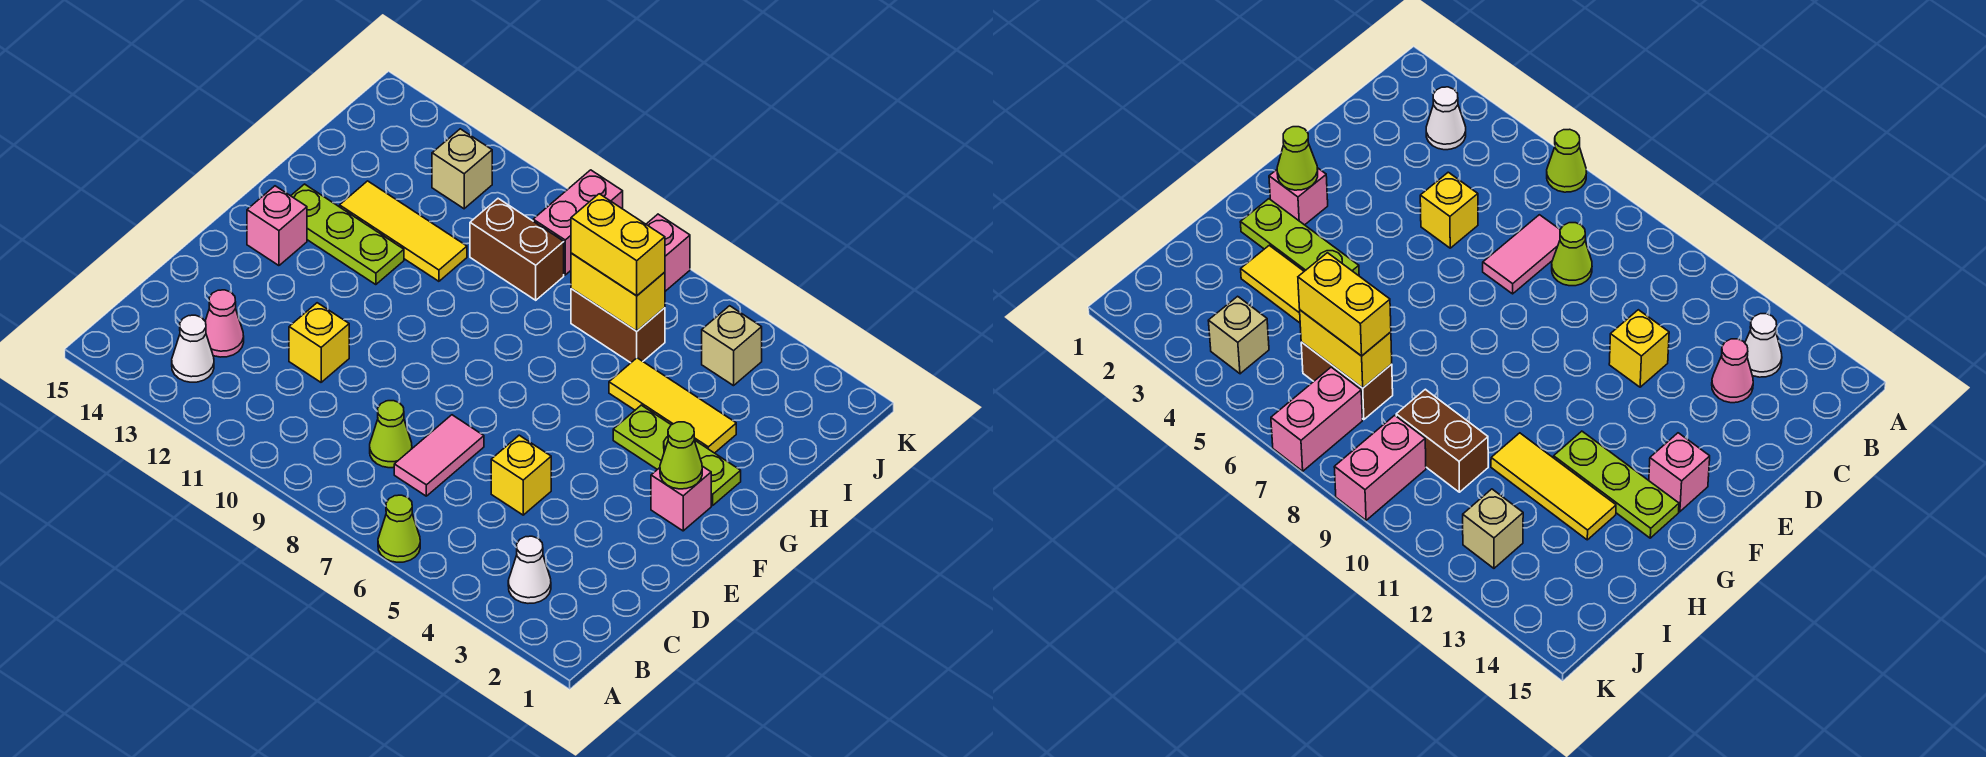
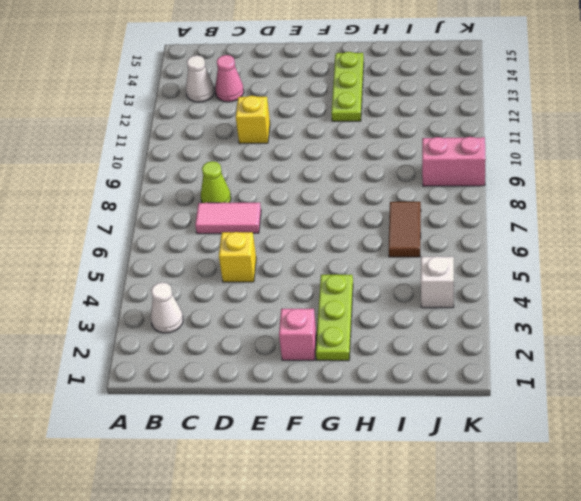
brown 1x2 tile [389,202,421,257] -> brown 1x2 brick [571,289,665,363]
white 1x1 brick [421,256,454,308] -> tan 1x1 brick [702,306,762,386]
none -> lime 1x1 cone [378,495,420,562]
none -> pink 1x1 brick [247,186,307,266]
none -> yellow 1x3 tile [609,358,736,453]

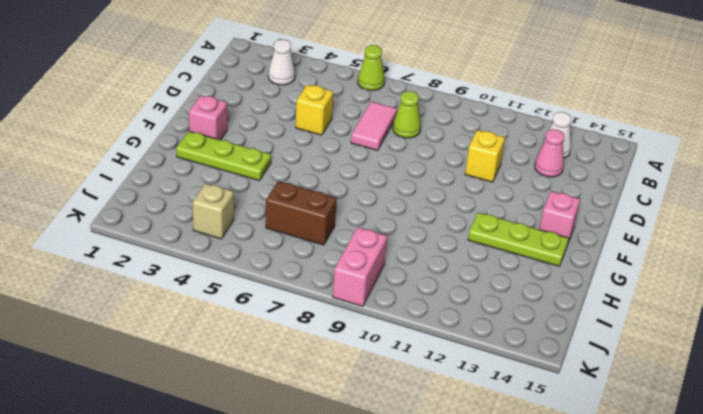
none -> yellow 1x3 tile [609,358,736,453]
none -> yellow 1x3 tile [340,181,467,281]
none -> brown 1x2 brick [470,199,564,300]

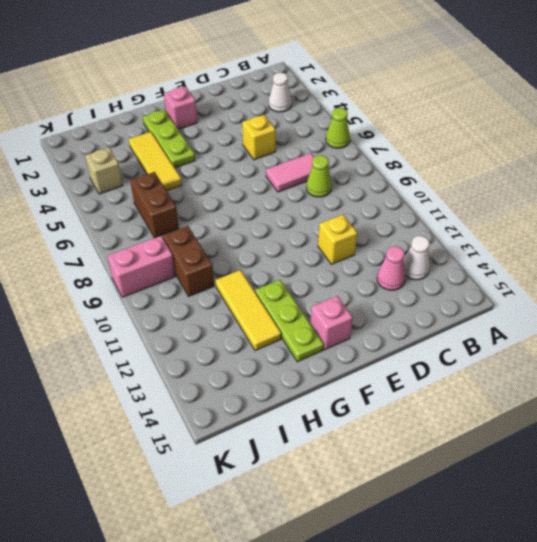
none -> pink 1x2 brick [646,214,690,291]
none -> tan 1x1 brick [432,129,492,209]
none -> lime 1x1 cone [660,422,702,489]

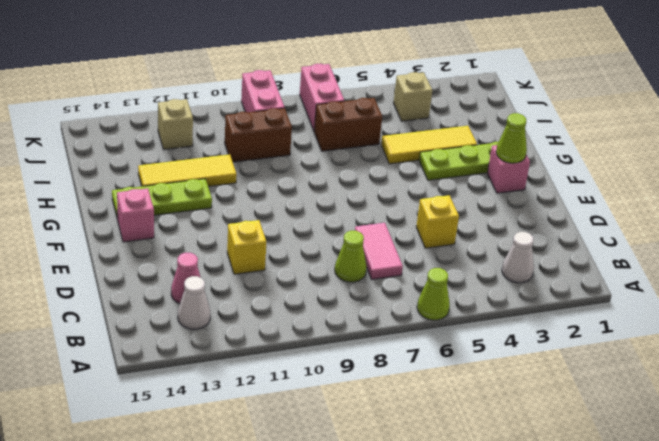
none -> yellow 1x2 brick [571,253,665,331]
none -> yellow 1x2 brick [571,194,665,296]

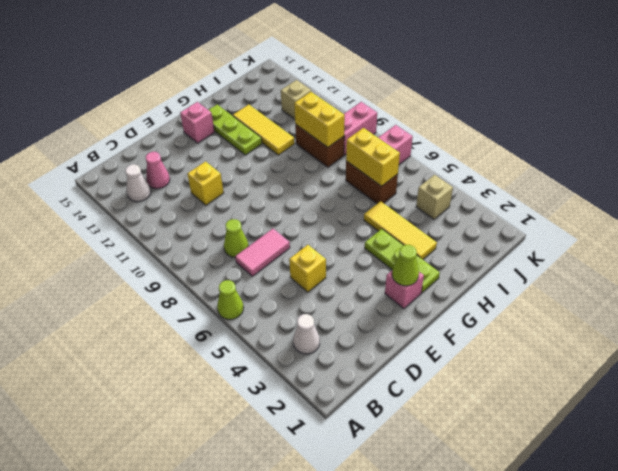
yellow 1x2 brick [294,92,345,147] -> yellow 1x2 brick moved to [571,194,665,296]

